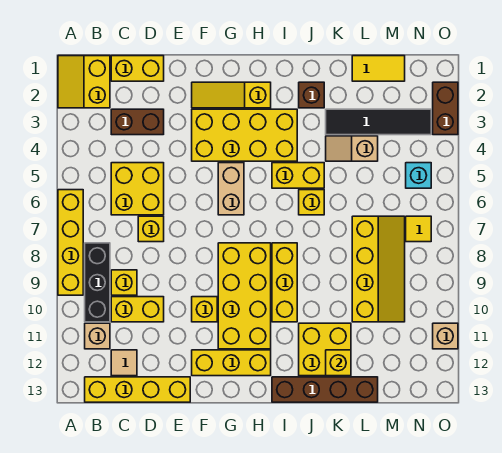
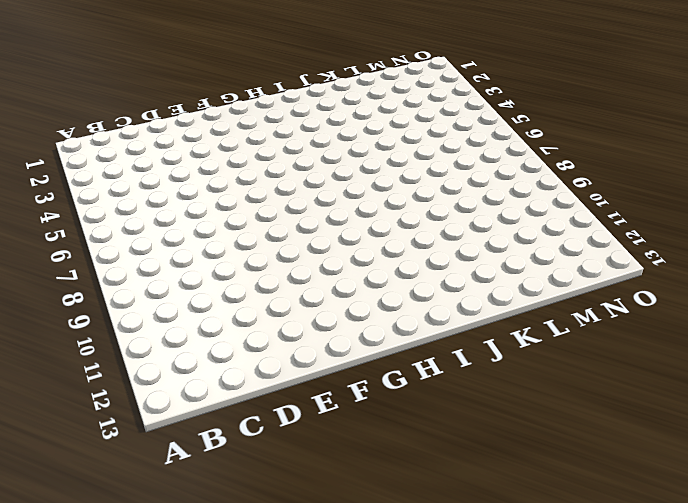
none -> yellow 2x2 slope [58,56,110,108]
none -> yellow 1x4 brick [58,190,83,295]
none -> black 1x3 brick [85,243,110,322]
none -> tan 1x1 brick [85,323,110,349]

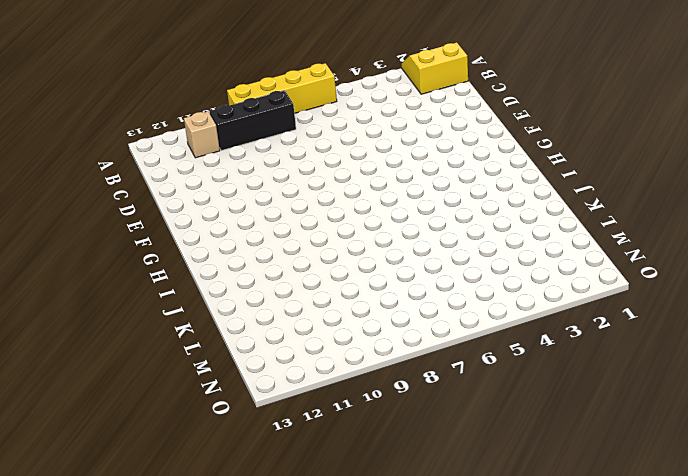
none -> yellow 1x4 brick [85,377,190,402]
none -> yellow 1x2 brick [111,56,164,81]
none -> brown 1x2 brick [111,109,164,135]
none -> yellow 2x2 brick [111,163,164,215]

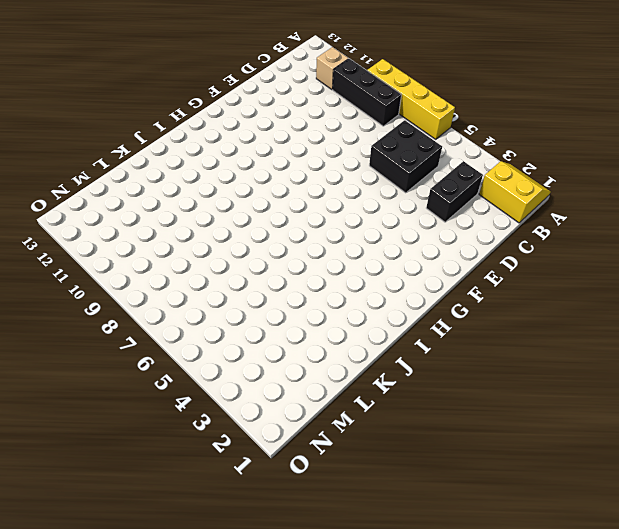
black 1x2 brick [426,161,483,222] -> brown 1x2 brick [111,109,164,135]
black 2x2 brick [369,120,442,193] -> yellow 2x2 brick [111,163,164,215]
none -> yellow 1x4 brick [85,377,190,402]
none -> yellow 1x2 brick [111,56,164,81]
none -> yellow 1x1 brick [111,270,137,295]
none -> yellow 1x2 brick [111,297,164,322]

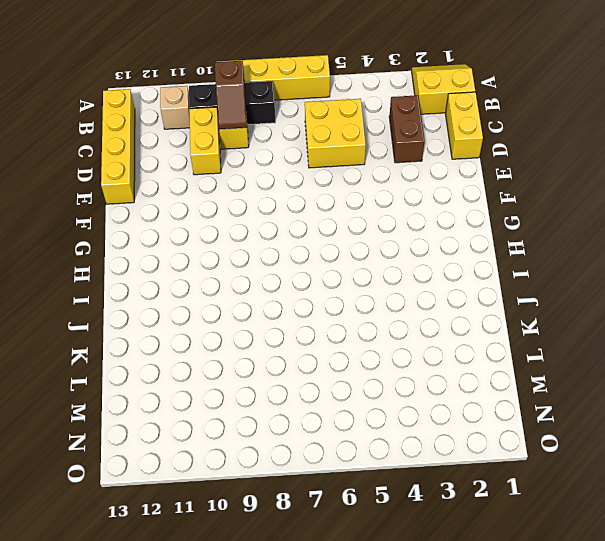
brown 1x2 slope [215,61,247,129] -> none
none -> tan 1x1 tile [111,350,137,376]
none -> yellow 1x1 brick [138,216,164,242]
none -> yellow 1x3 slope [192,82,271,108]
none -> yellow 2x4 brick [192,109,297,161]

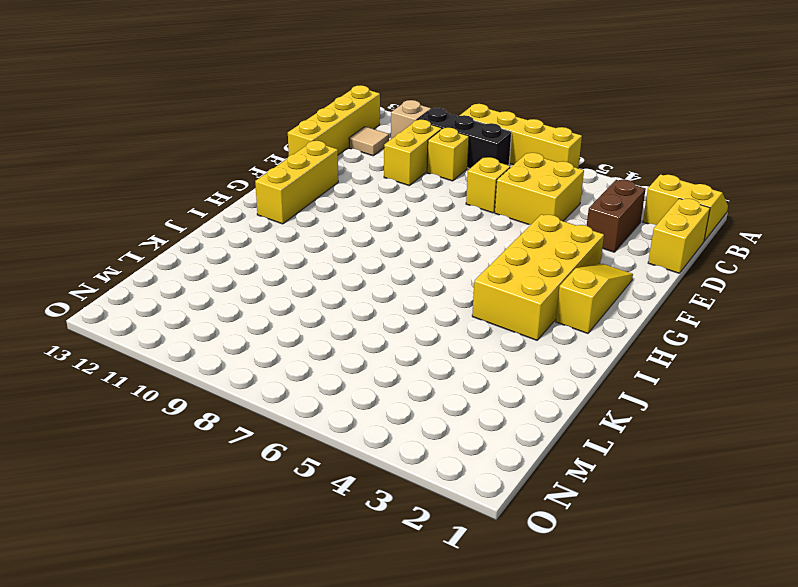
none -> yellow 1x1 brick [192,297,217,322]
none -> tan 1x2 brick [218,163,244,215]
none -> yellow 2x4 brick [218,243,271,349]
none -> yellow 1x2 brick [272,163,324,188]

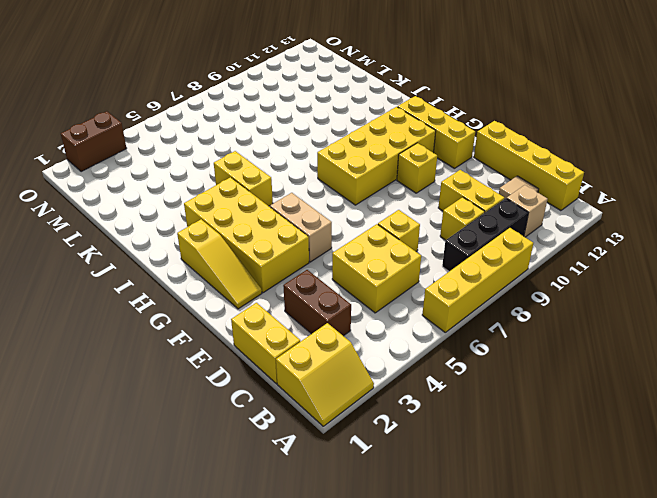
tan 1x2 brick [270,193,332,262] -> tan 1x2 brick turned to [218,163,244,215]
none -> yellow 1x3 brick [272,243,297,322]
none -> brown 1x4 brick [272,377,378,402]
none -> brown 1x1 brick [299,82,324,108]
none -> yellow 1x1 brick [299,190,324,215]

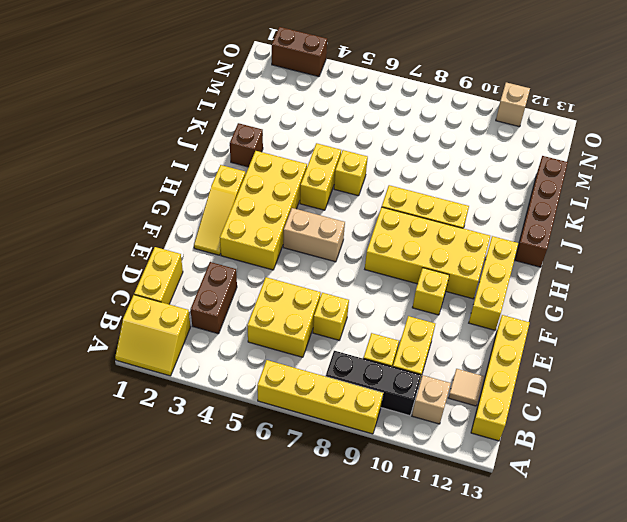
none -> yellow 2x2 brick [299,323,351,376]
none -> black 1x4 tile [326,109,431,135]
none -> tan 1x2 slope [326,136,378,161]
none -> yellow 1x2 tile [352,56,405,81]

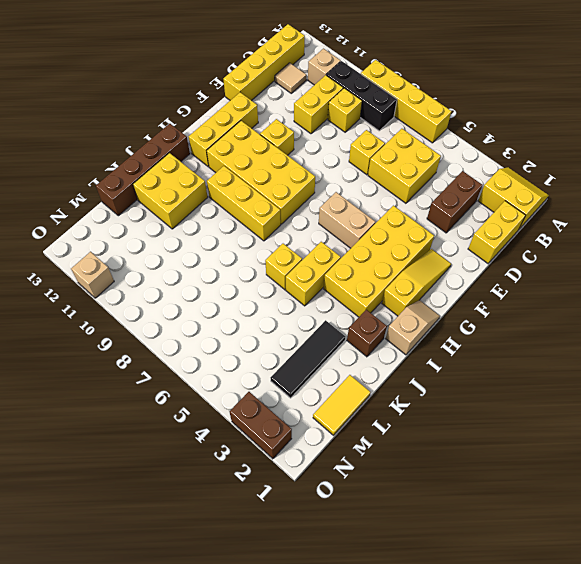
tan 1x2 slope [386,300,440,355] -> tan 1x2 slope moved to [326,136,378,161]
black 1x3 tile [271,320,345,398] -> black 1x4 tile [326,109,431,135]
none -> yellow 2x4 slope [352,216,405,322]
none -> cyan 1x1 brick [406,163,431,188]
none -> yellow 1x1 tile [406,216,431,242]
none -> yellow 1x1 brick [326,350,351,376]

